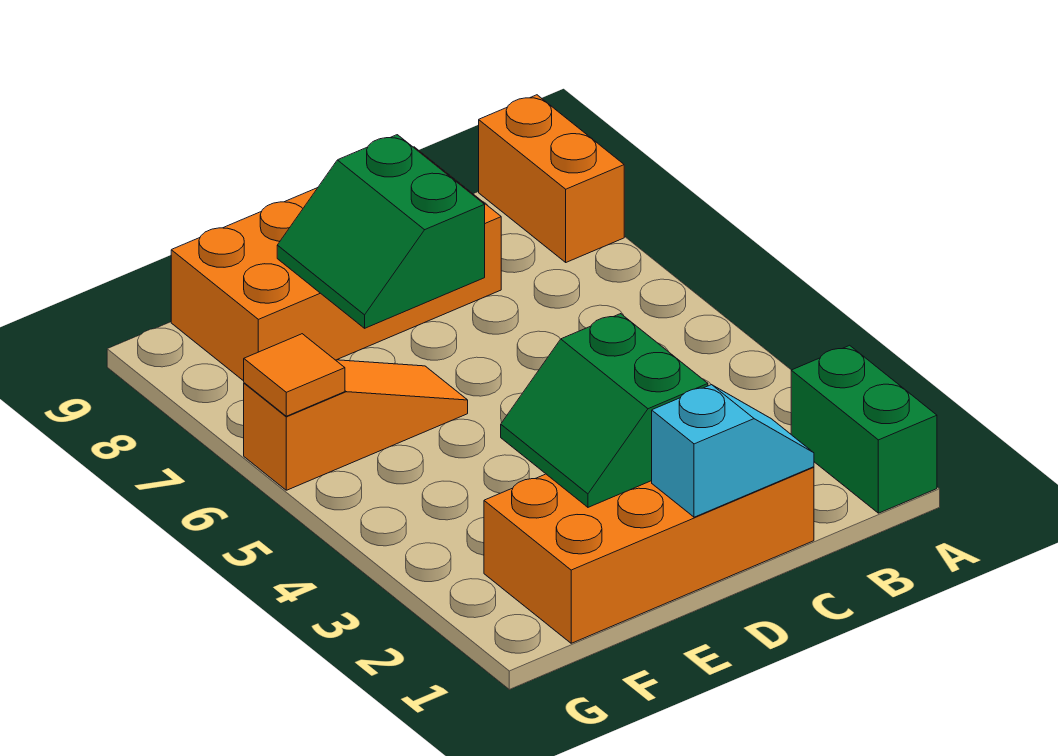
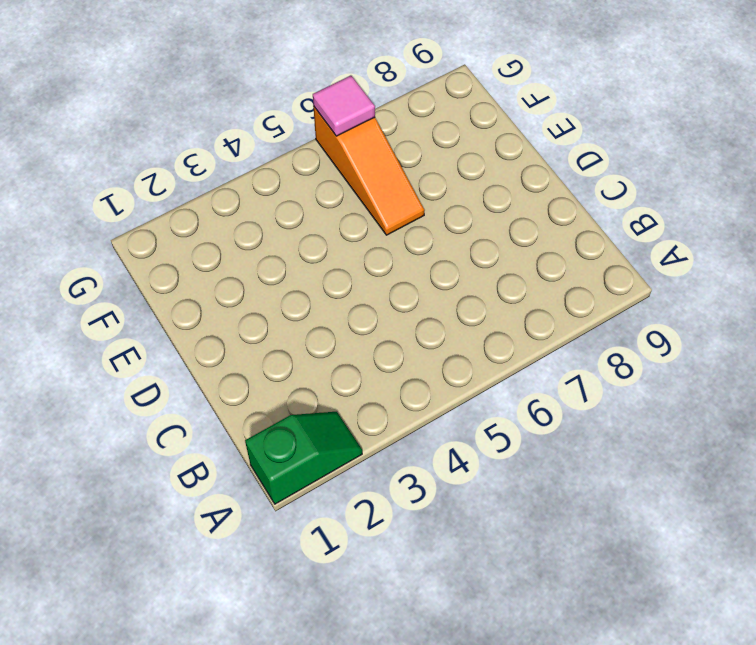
green 1x2 slope [245,412,362,504] -> green 1x2 brick [791,345,937,513]
pink 1x1 tile [313,76,375,136] -> orange 1x1 tile [244,334,345,416]
none -> orange 1x2 brick [479,95,624,262]
none -> orange 2x4 brick [484,467,814,643]

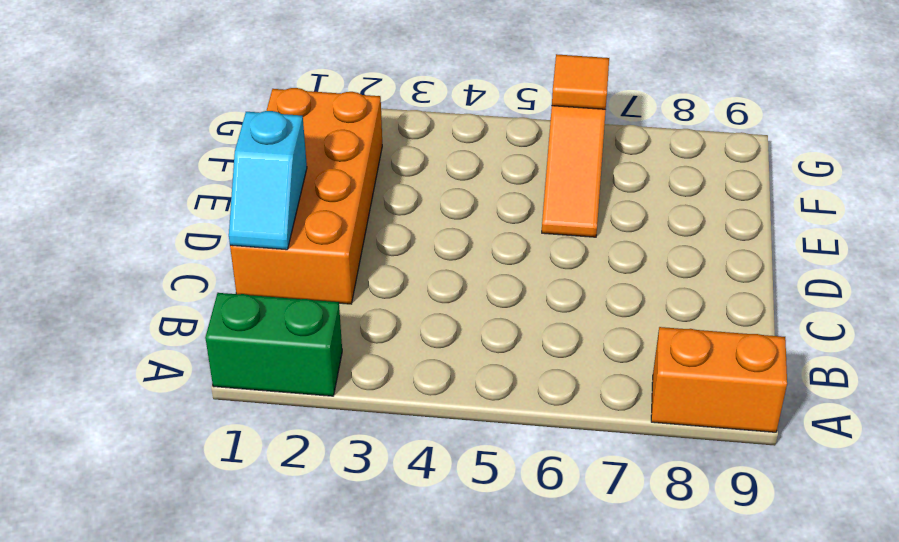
none -> orange 2x4 brick [171,147,501,381]
none -> green 2x2 slope [501,314,708,507]

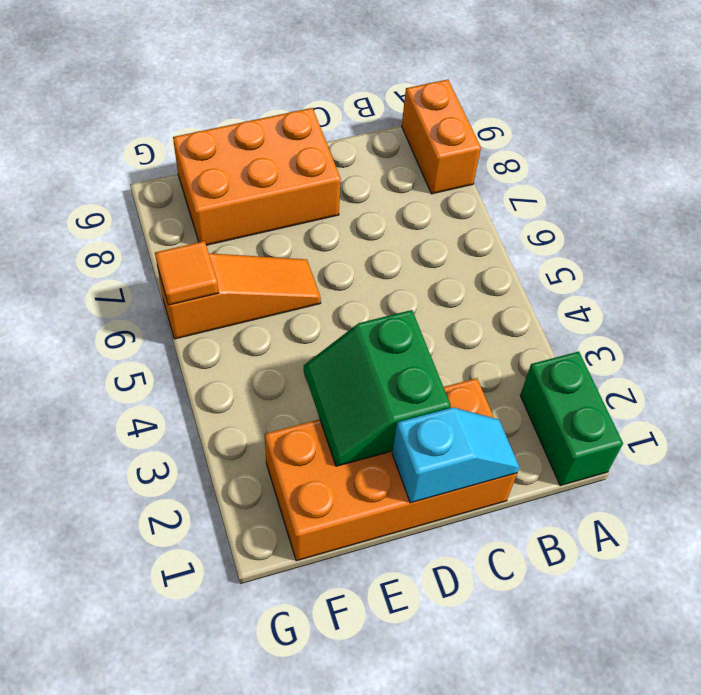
orange 2x3 brick [173,108,341,245] -> orange 2x4 brick [171,147,501,381]
none -> green 2x2 slope [277,135,485,328]

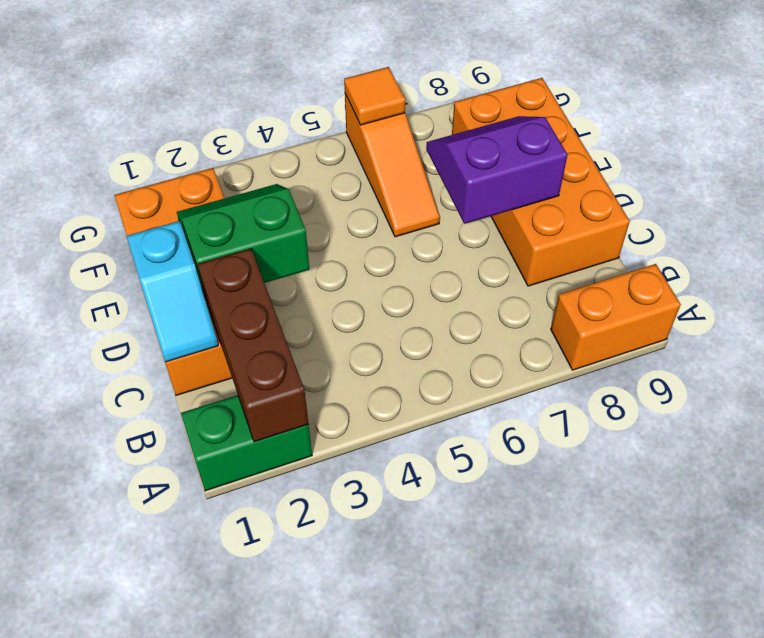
brown 1x3 brick [198,249,308,442] -> none
purple 2x2 slope [426,116,567,224] -> green 2x2 slope [277,135,485,328]

